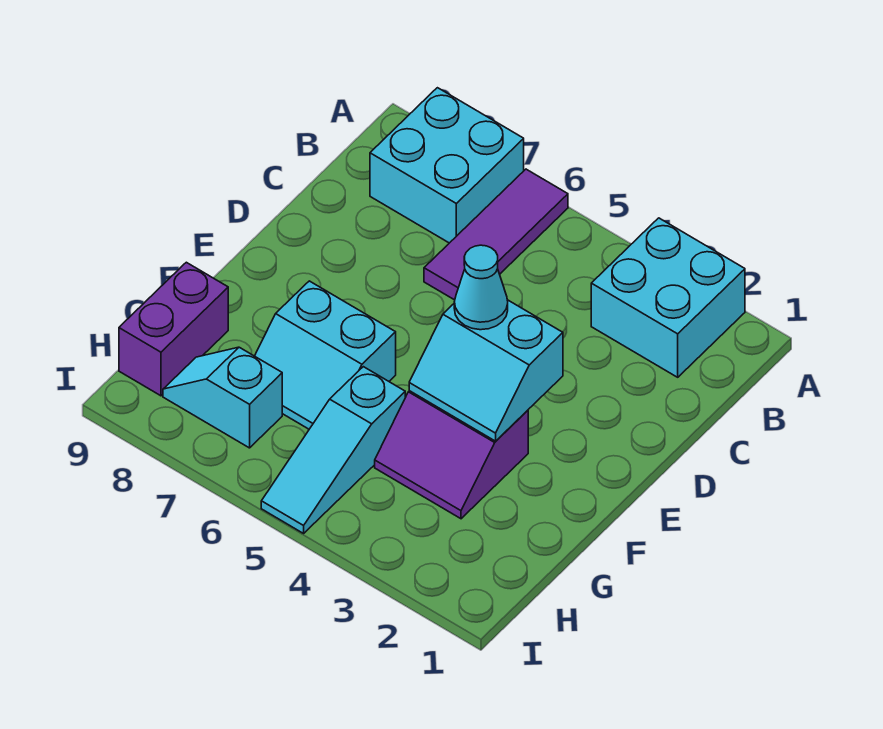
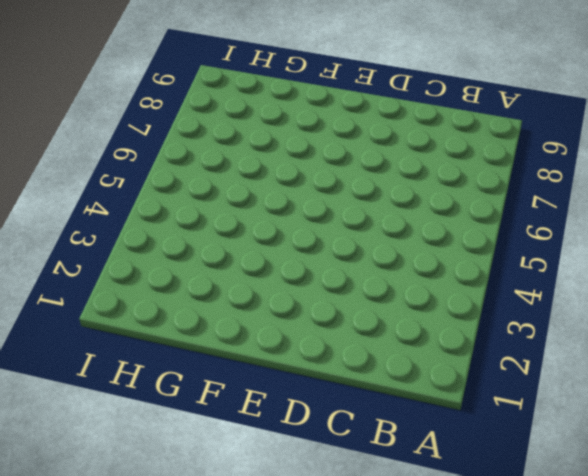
none -> cyan 2x2 brick [591,218,745,377]
none -> purple 1x3 tile [424,169,568,300]

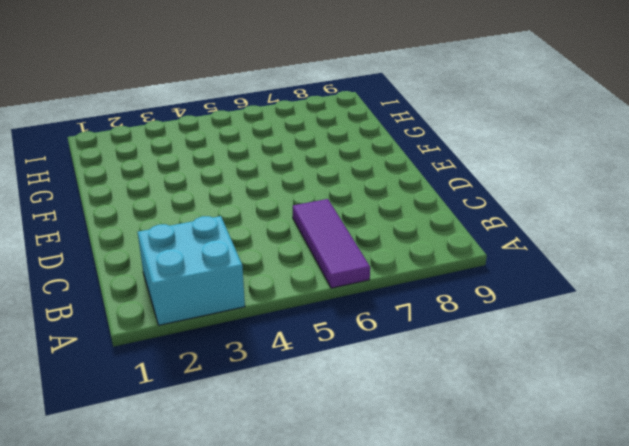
none -> cyan 2x2 brick [370,88,524,243]
none -> purple 2x2 slope [375,391,528,519]

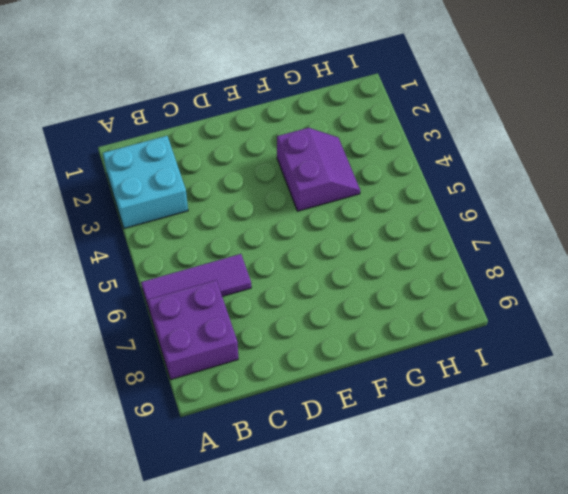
purple 2x2 brick [148,280,238,379] -> cyan 2x2 brick [370,88,524,243]
none -> cyan 2x2 slope [255,281,396,429]
none -> cyan 1x3 slope [261,367,405,533]

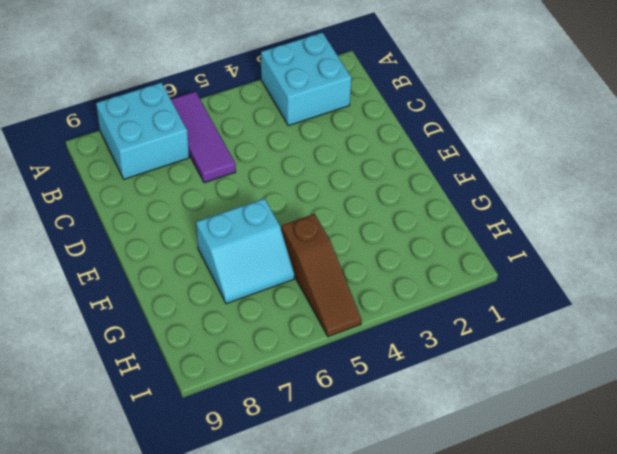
brown 1x3 slope [282,214,362,337] -> cyan 1x3 slope [261,367,405,533]
none -> purple 2x2 slope [375,391,528,519]
none -> purple 1x2 brick [119,262,228,396]

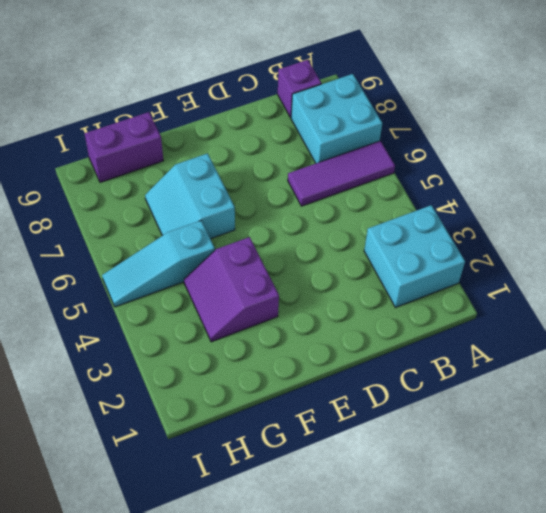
purple 1x1 brick [278,60,321,118] -> none
none -> cyan 1x2 slope [163,347,282,448]
none -> cyan 2x2 slope [409,300,563,441]

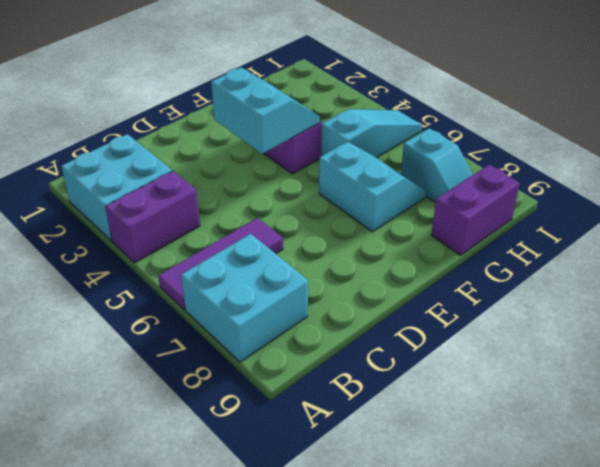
purple 1x2 brick [105,171,200,263] -> none
none -> cyan 1x1 cone [454,245,508,330]

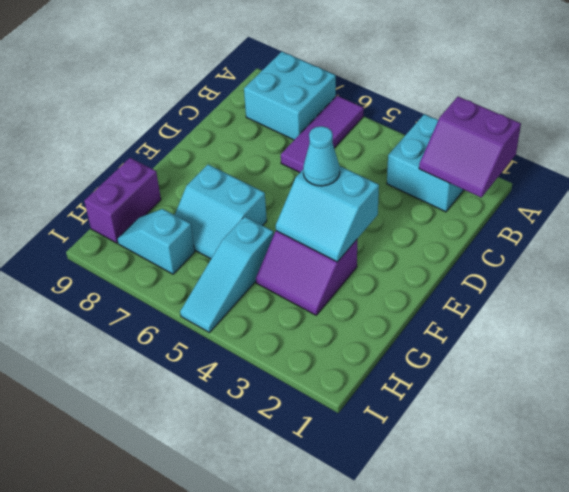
purple 2x2 slope [419,97,521,198] -> none

